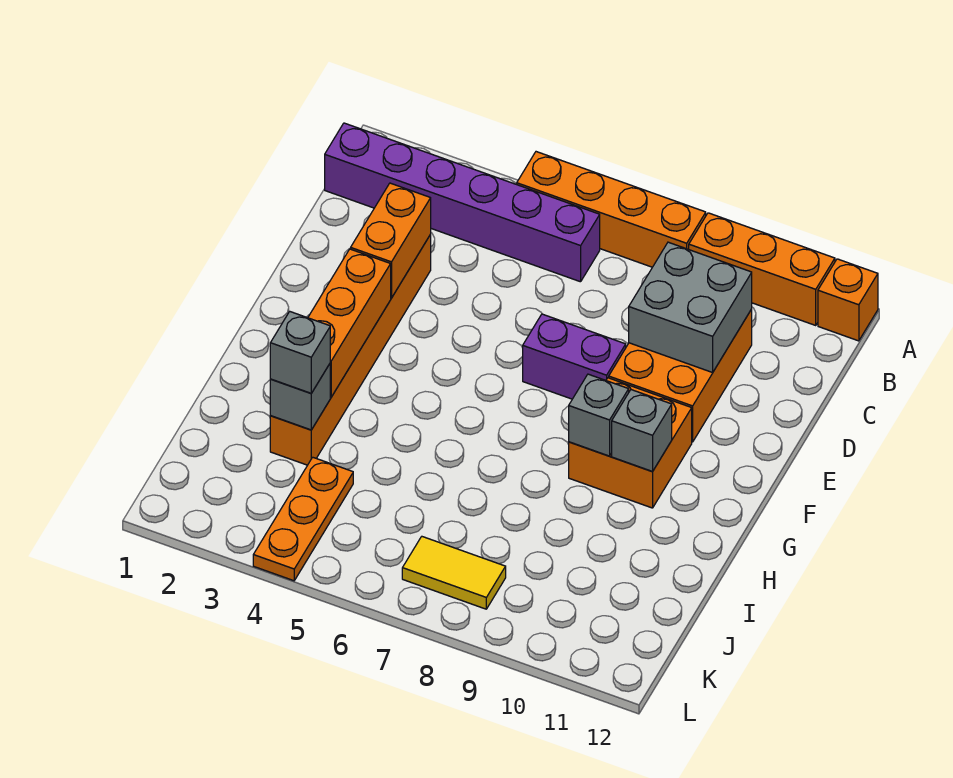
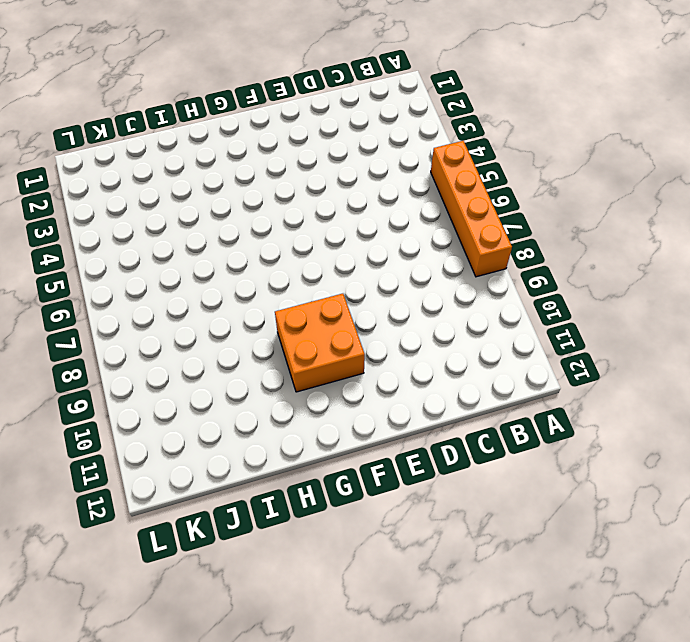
none -> orange 1x3 brick [689,213,835,325]
none -> orange 1x1 brick [818,259,878,341]
none -> purple 1x6 brick [325,123,600,282]

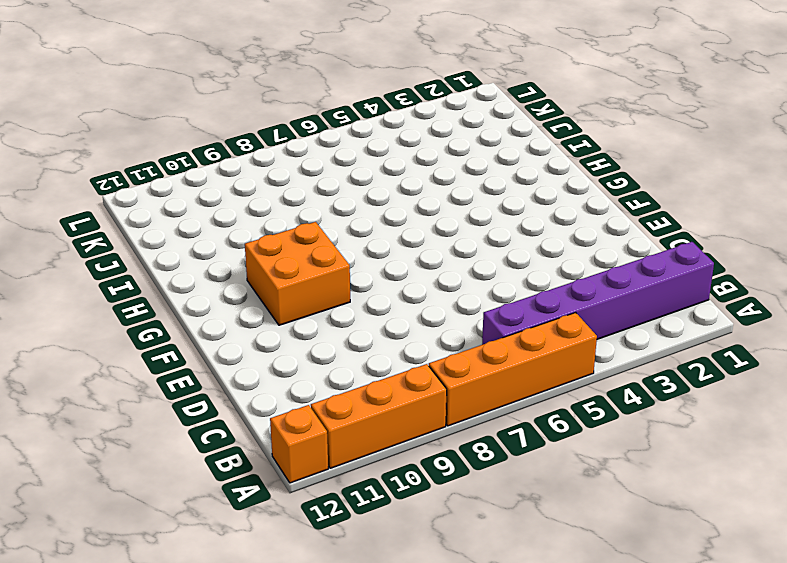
none -> orange 2x3 brick [609,309,752,442]
none -> orange 1x6 brick [270,235,431,465]
none -> purple 1x2 brick [523,314,626,399]

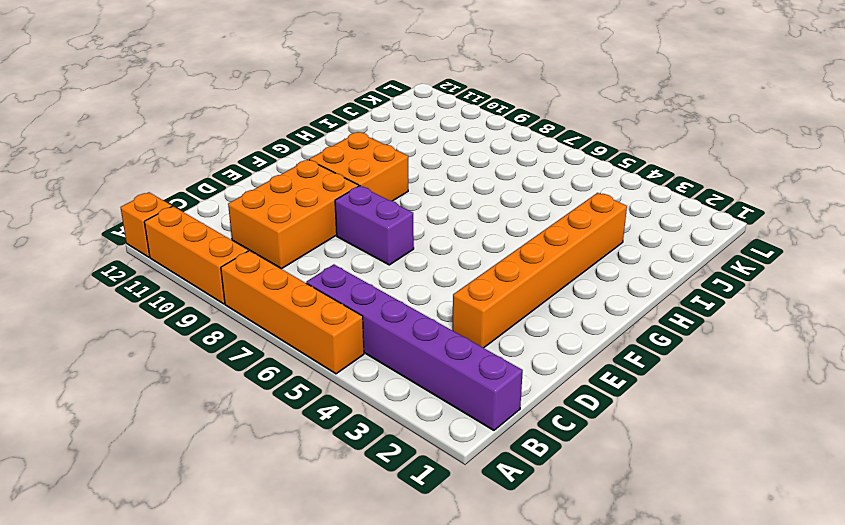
none -> orange 1x3 plate [253,457,353,581]
none -> yellow 1x2 tile [402,537,506,609]
none -> grey 2x2 brick [629,242,752,372]

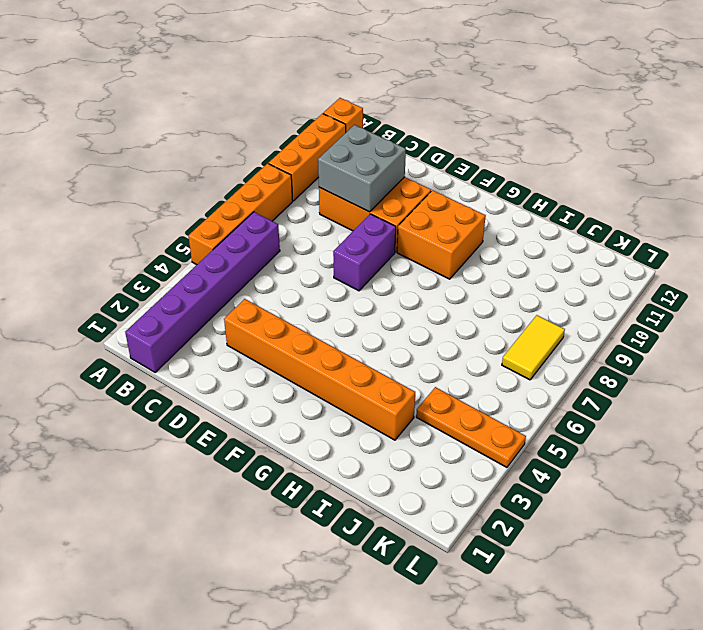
none -> orange 1x2 brick [351,183,431,298]
none -> orange 1x3 brick [308,249,391,397]
none -> grey 1x1 brick [569,374,629,456]

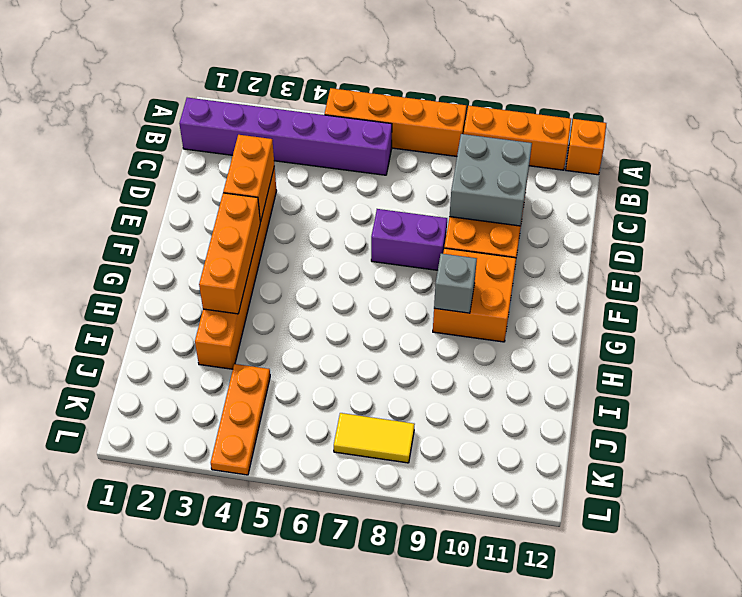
none -> grey 1x1 brick [612,390,672,472]
none -> grey 1x1 brick [270,364,330,430]
none -> grey 1x1 brick [270,312,330,393]

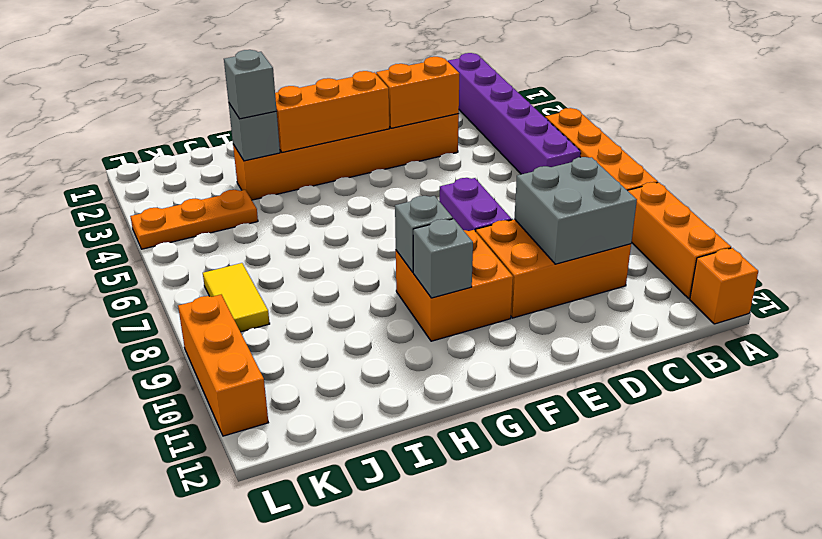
orange 1x3 brick [178,295,268,436] -> none

